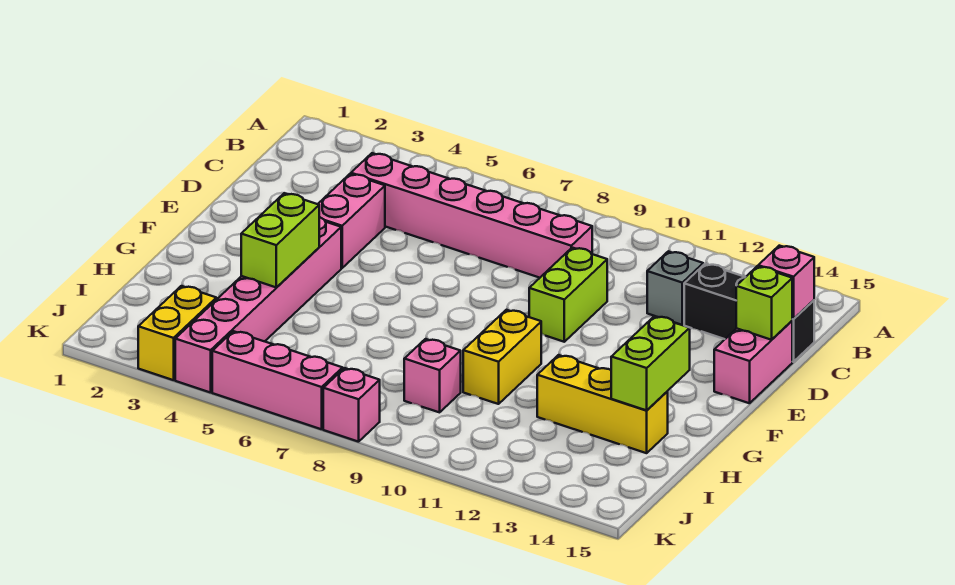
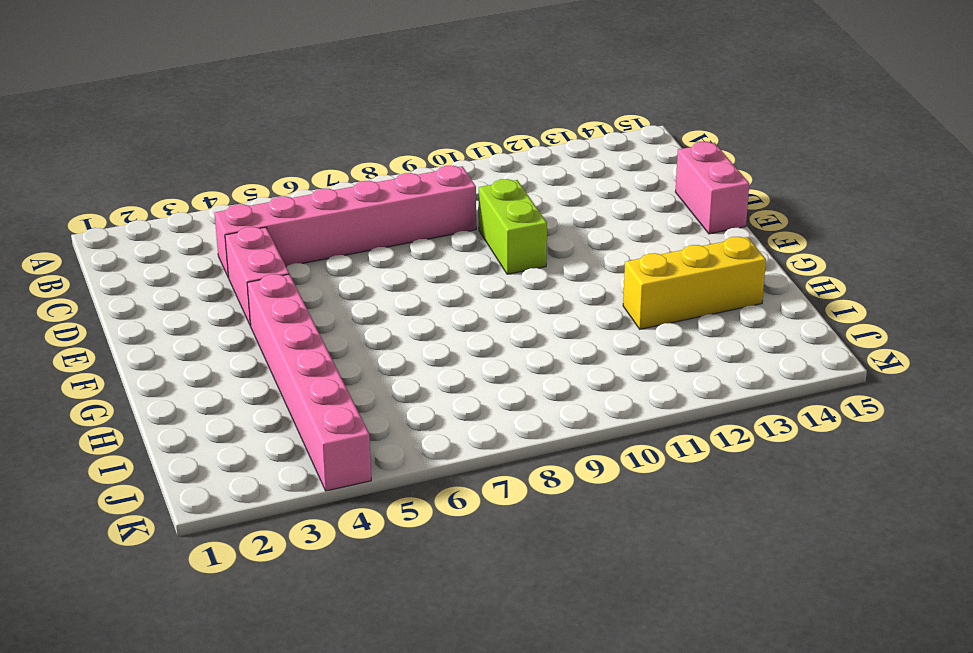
none -> grey 1x1 brick [647,251,703,325]
none -> black 1x3 brick [684,264,814,362]
none -> yellow 1x2 brick [463,310,541,404]

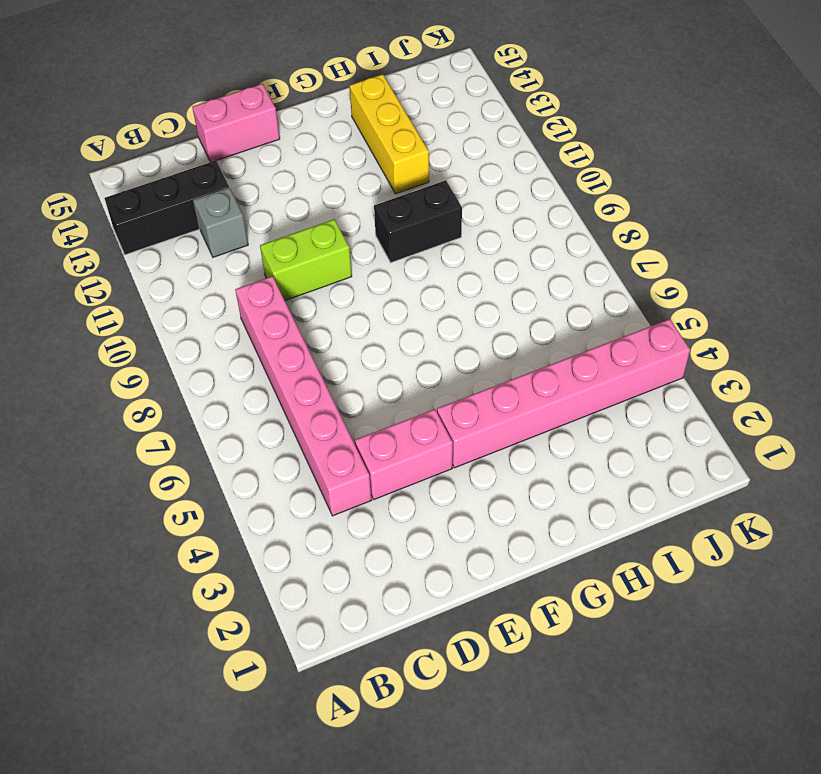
black 1x3 brick [105,161,229,255] -> black 1x3 brick turned to [684,264,814,362]
black 1x2 brick [374,180,462,263] -> yellow 1x2 brick [463,310,541,404]
none -> pink 1x1 brick [404,339,461,412]
none -> yellow 1x2 brick [138,286,216,380]
none -> pink 1x3 brick [212,331,343,429]

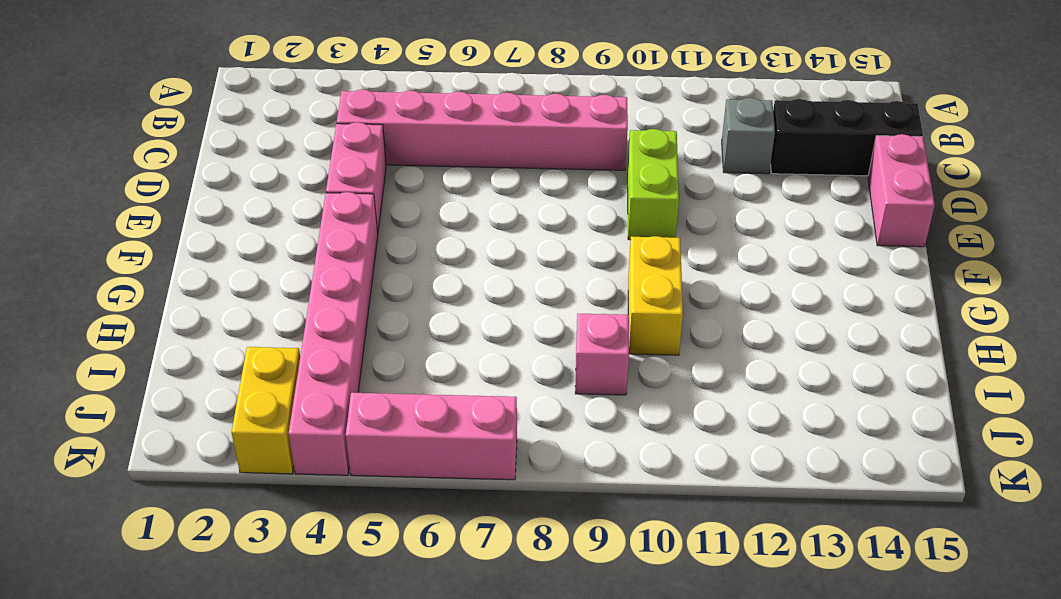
none -> yellow 1x3 brick [537,355,668,453]
none -> pink 1x1 brick [323,368,380,442]
none -> pink 1x1 brick [758,246,814,319]

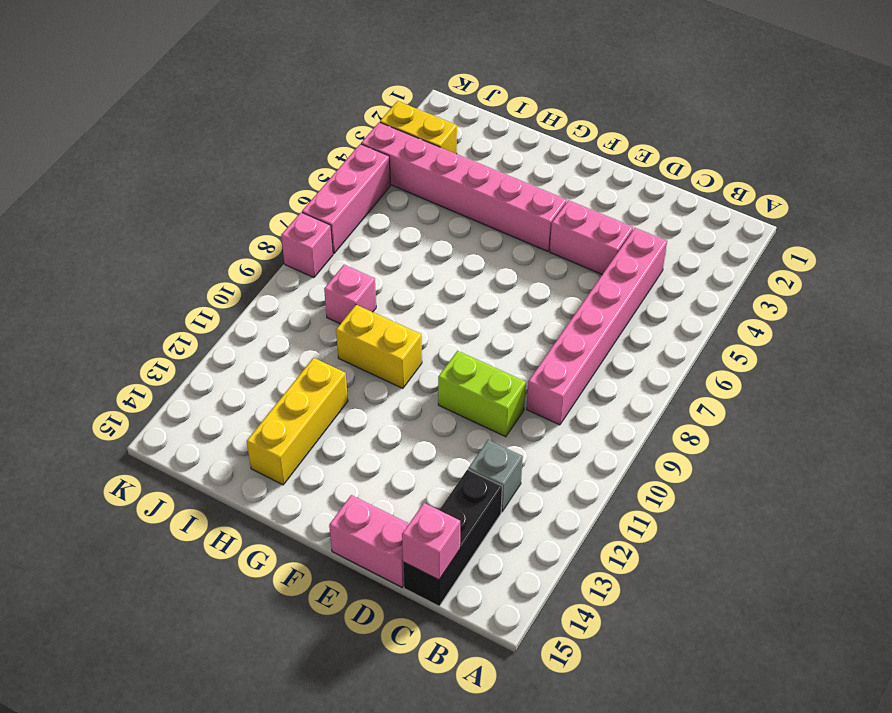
none -> lime 1x1 brick [736,266,792,340]
none -> lime 1x2 brick [241,193,319,288]
none -> lime 1x2 brick [611,316,690,410]

